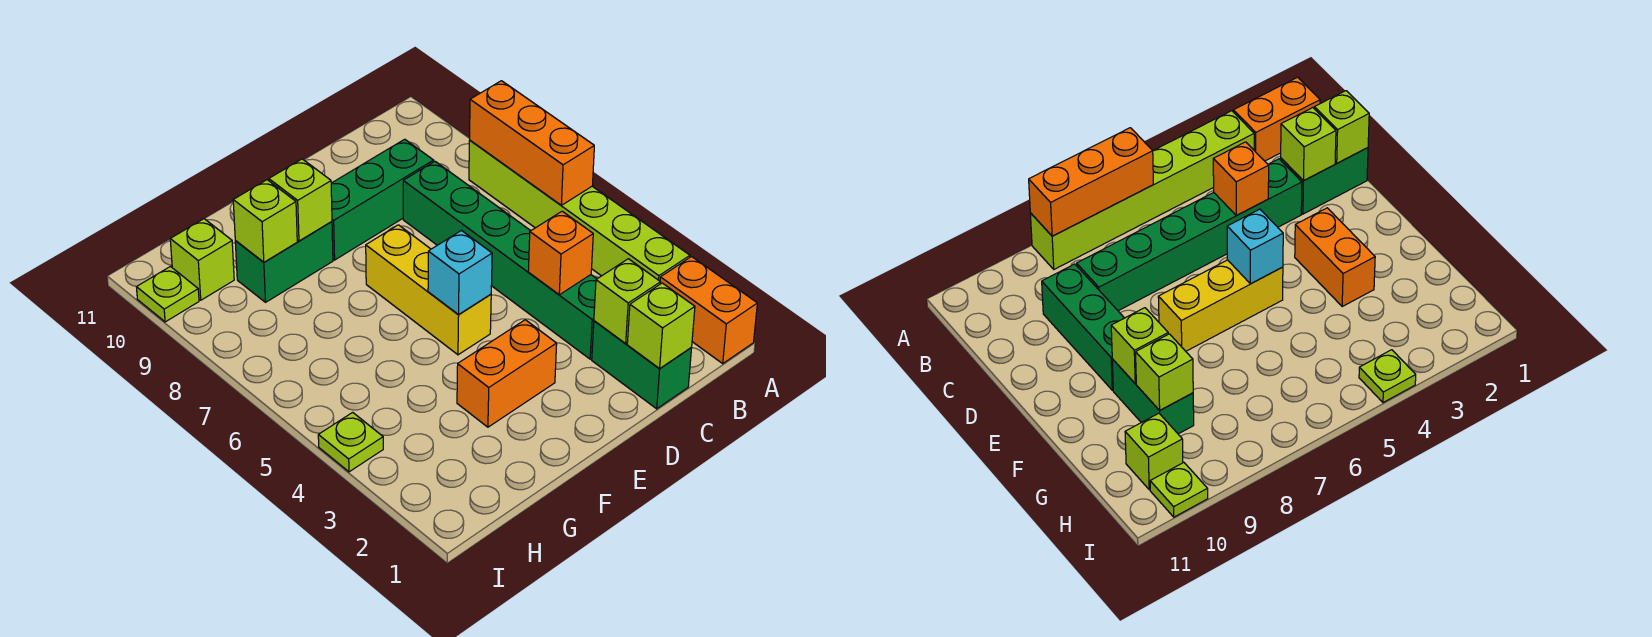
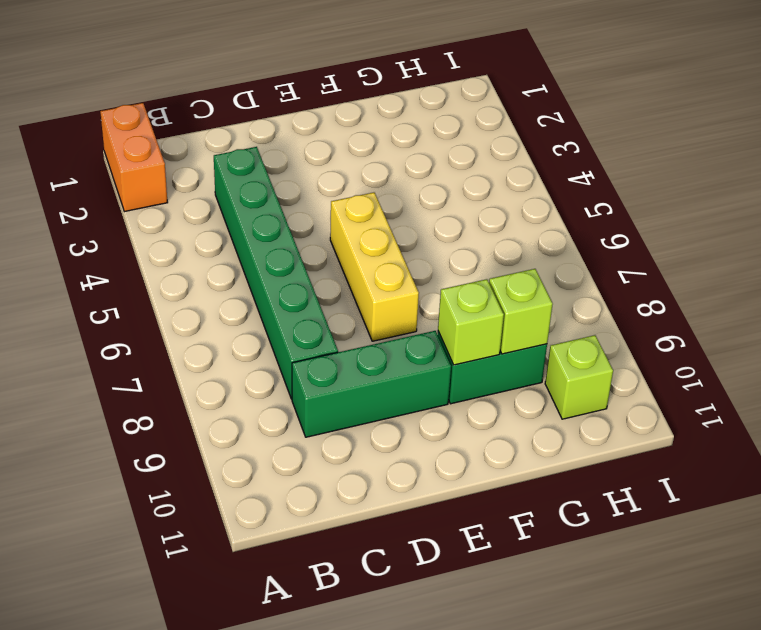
none -> lime 1x6 brick [469,140,690,281]
none -> green 1x2 brick [592,321,692,409]
none -> orange 1x2 brick [457,320,557,427]

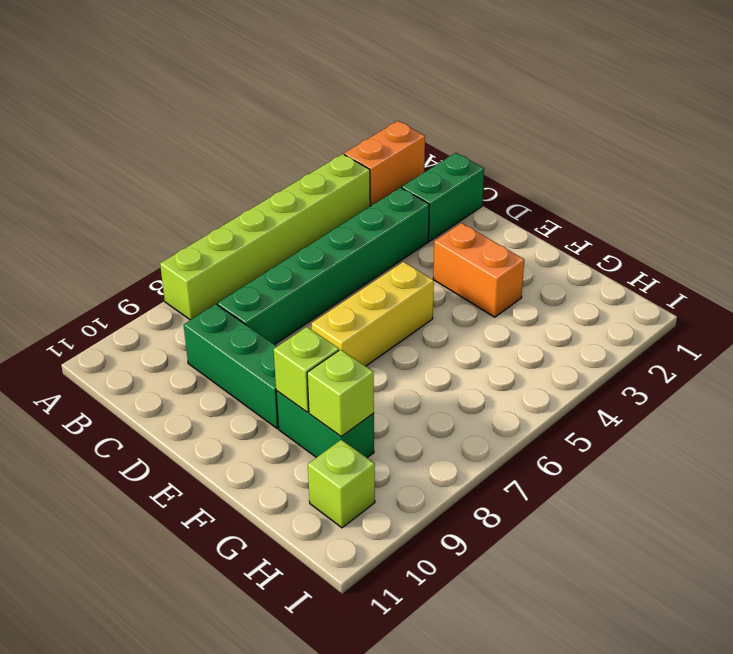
none -> lime 1x1 plate [318,412,383,472]
none -> lime 1x1 plate [137,267,199,322]
none -> orange 1x3 brick [470,81,594,205]

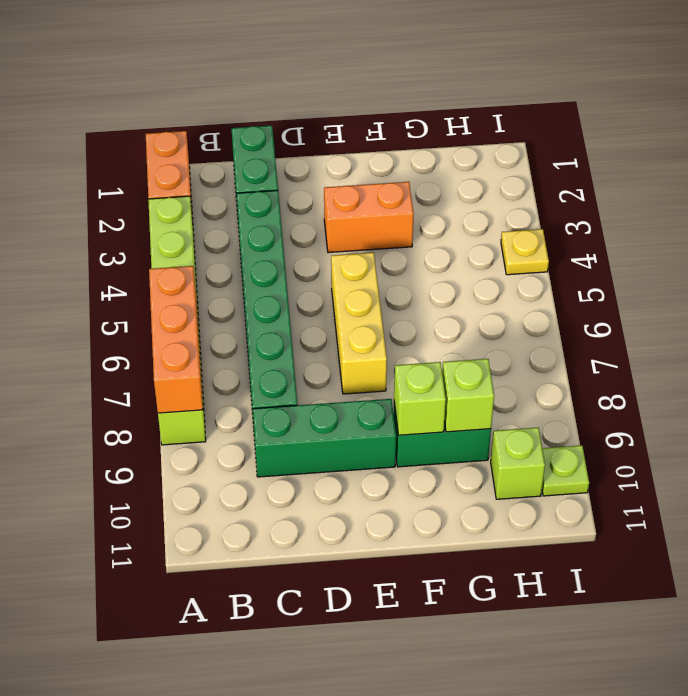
yellow 1x1 plate [501,229,549,275] -> lime 1x1 plate [318,412,383,472]
none -> lime 1x1 brick [627,283,695,368]
none -> lime 1x1 brick [594,259,661,343]
none -> orange 1x1 brick [528,211,593,295]

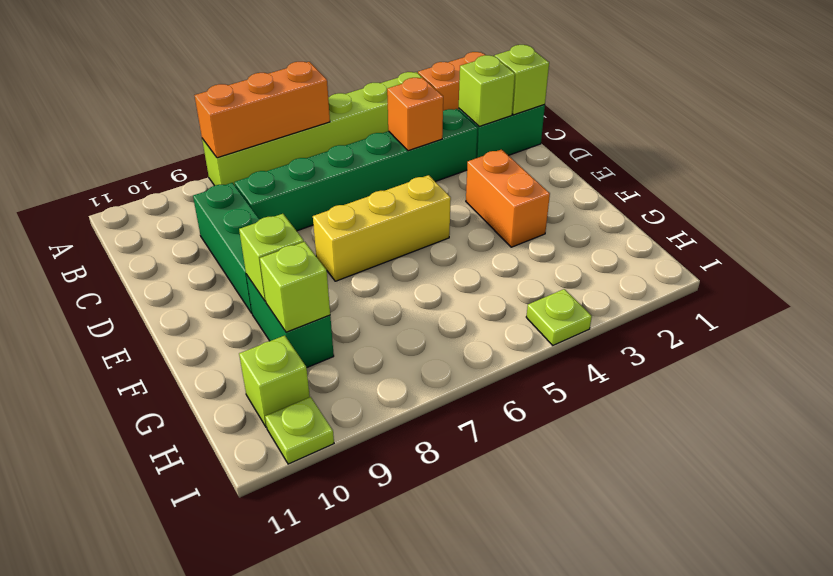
none -> cyan 1x1 brick [428,231,492,315]

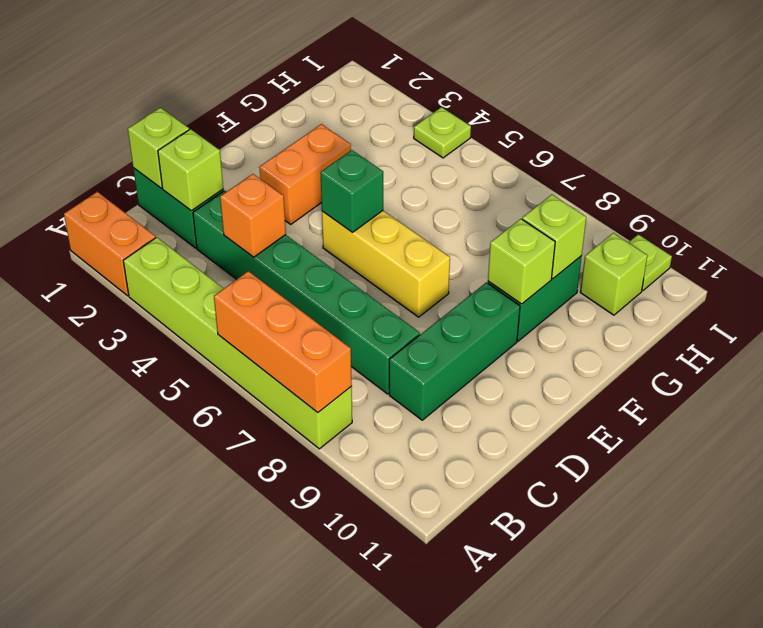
green 1x1 brick [321,150,383,232] -> cyan 1x1 brick [428,231,492,315]

